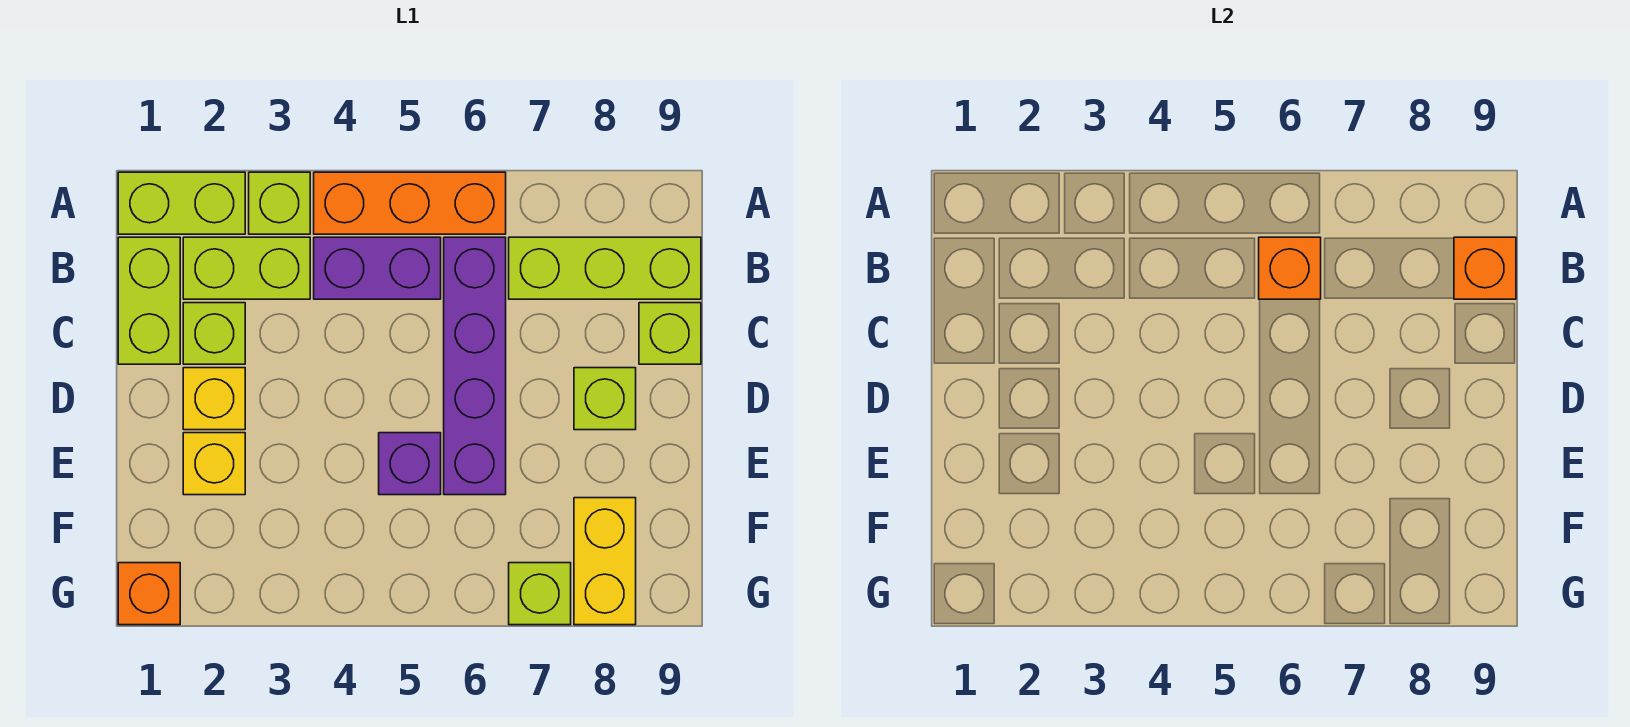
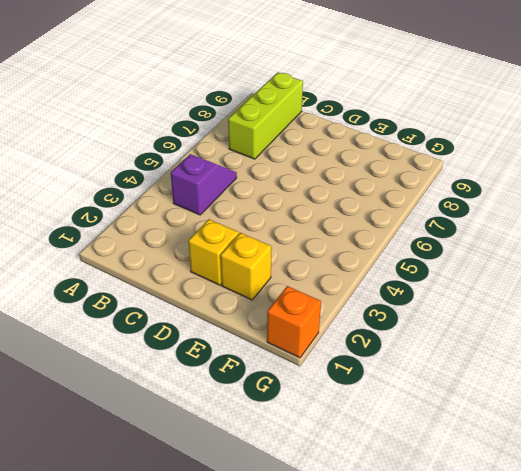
purple 1x2 slope [171,154,237,215] -> purple 1x2 brick [314,237,441,299]
none -> lime 1x2 brick [118,172,245,234]
none -> lime 1x1 brick [249,172,310,234]
none -> orange 1x3 brick [314,172,506,234]

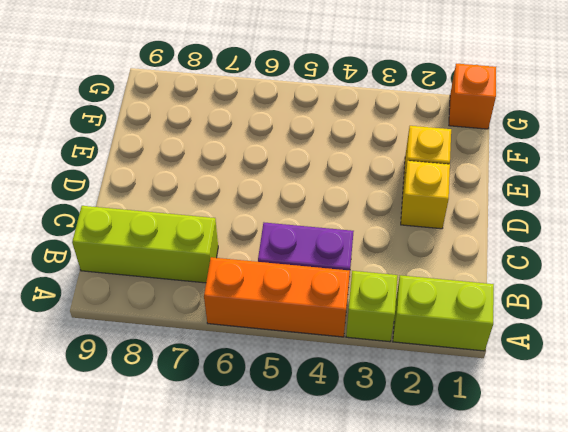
none -> lime 1x2 brick [118,237,180,364]
none -> lime 1x2 brick [183,237,310,299]
none -> purple 1x4 brick [444,237,506,495]

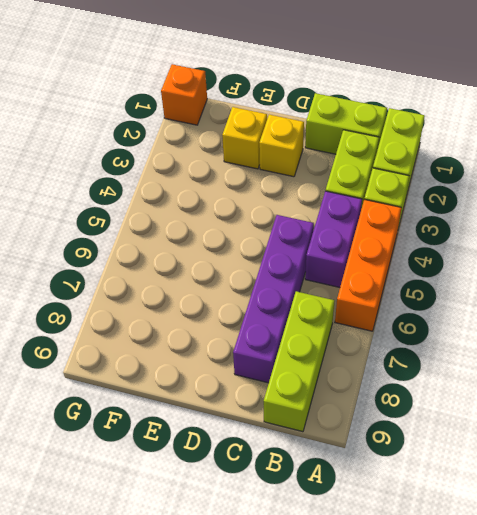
purple 1x4 brick [233,215,314,383] -> purple 1x4 brick turned to [444,237,506,495]
none -> lime 1x1 brick [183,303,245,364]
none -> lime 1x1 brick [639,303,701,364]
none -> lime 1x1 brick [574,368,636,430]

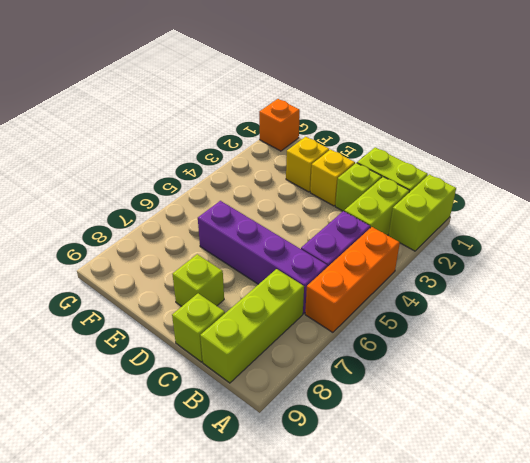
none -> lime 1x1 brick [249,172,310,234]
none -> purple 1x1 brick [379,433,441,495]
none -> yellow 1x2 brick [574,498,636,625]

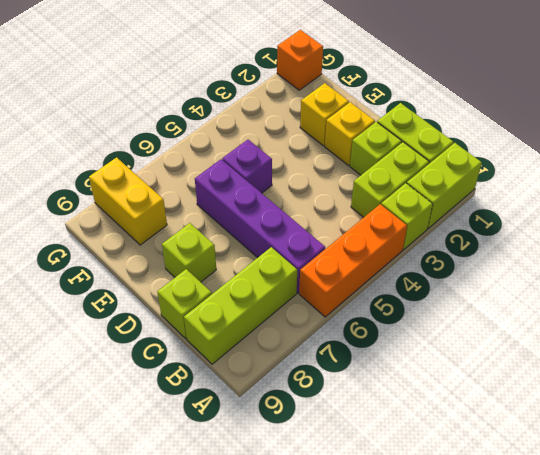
none -> purple 1x2 brick [314,237,441,299]
none -> lime 1x1 brick [509,563,571,625]
none -> orange 1x1 brick [1259,237,1321,299]

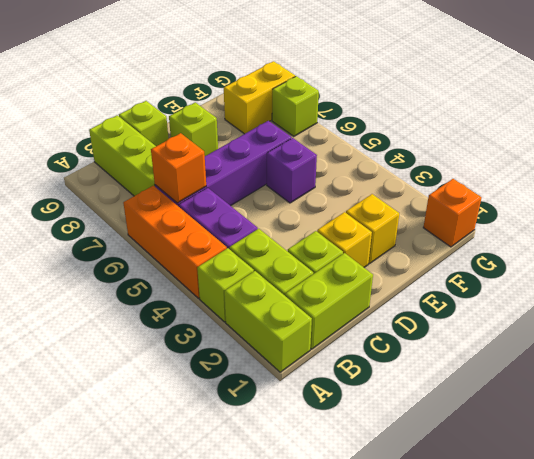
none -> orange 1x1 brick [1454,237,1516,299]

